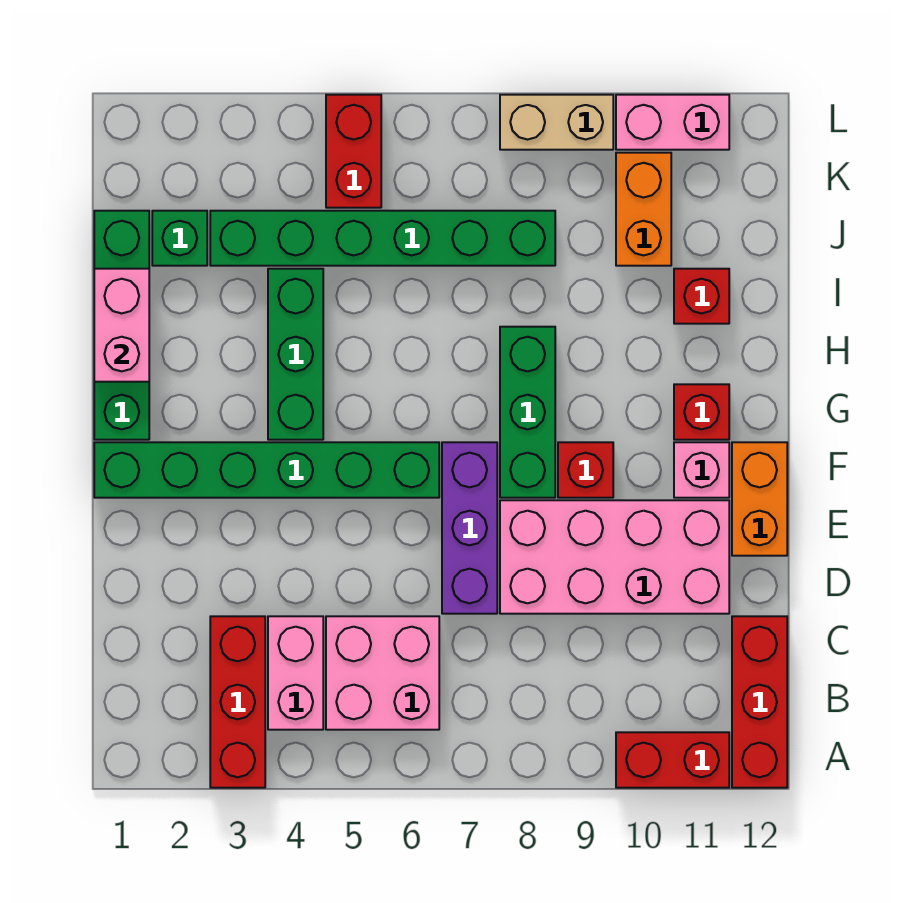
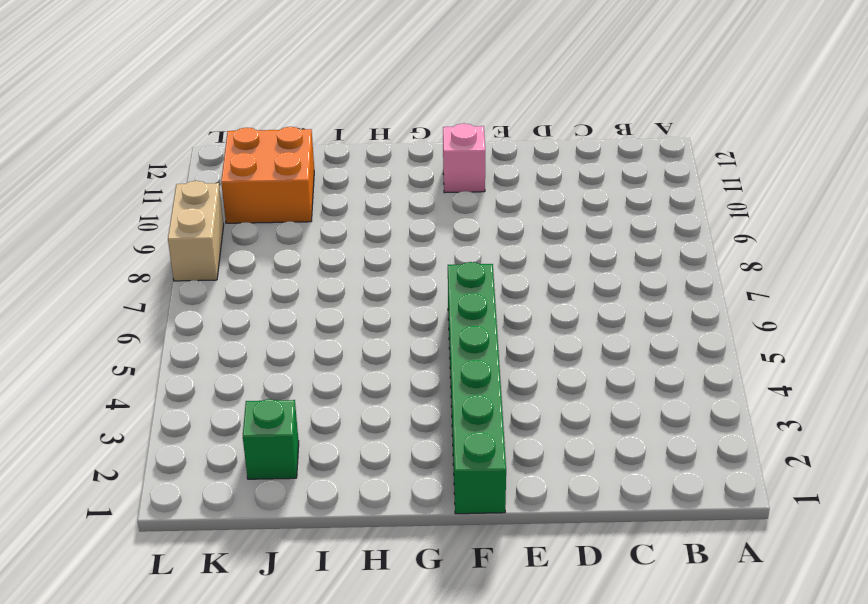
orange 2x2 brick [221,127,314,223] -> orange 1x2 brick [616,153,671,266]
none -> red 1x3 brick [210,616,265,788]
none -> red 1x2 brick [616,732,729,788]
none -> red 1x3 brick [732,616,787,788]

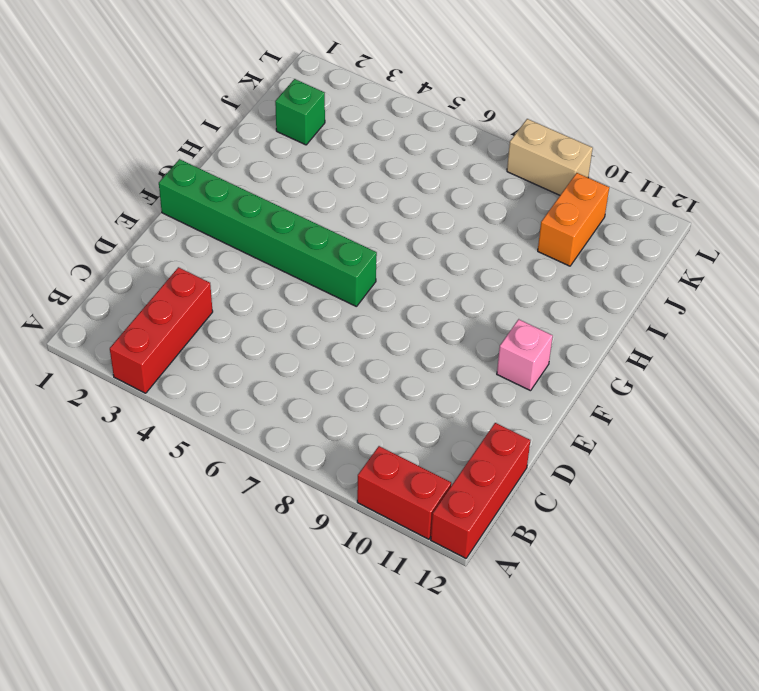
none -> pink 1x2 brick [268,616,323,730]
none -> pink 2x2 brick [326,616,439,730]
none -> purple 1x3 brick [442,442,497,614]

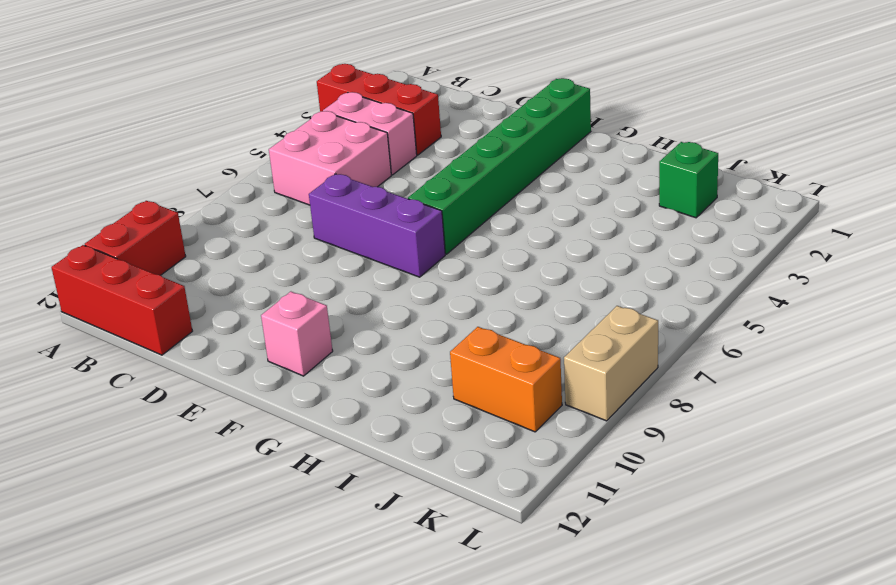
none -> pink 2x4 brick [500,500,729,614]
none -> orange 1x2 brick [732,442,787,556]
none -> green 1x3 brick [500,327,555,498]

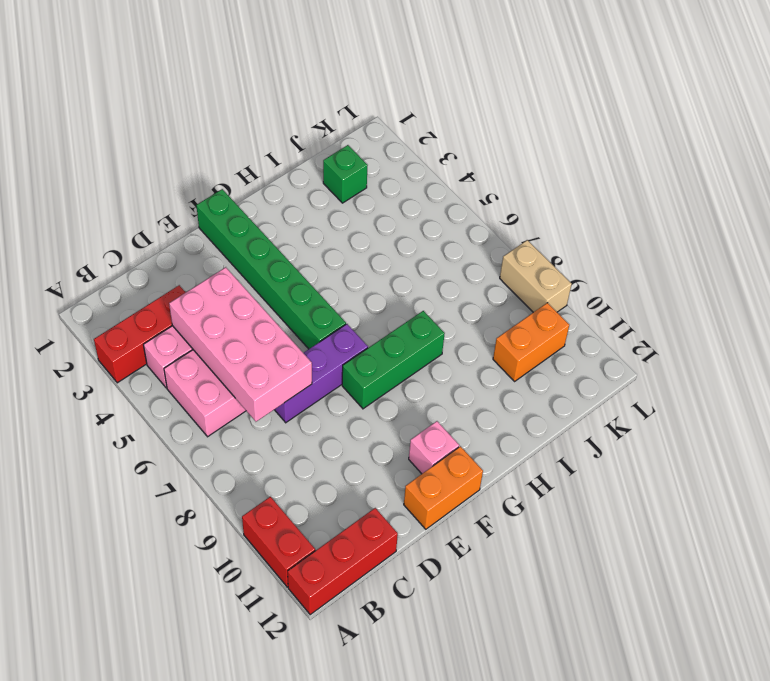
pink 2x4 brick [169,267,312,422] -> pink 2x4 brick moved to [500,500,729,614]
none -> red 1x1 brick [558,442,613,498]
none -> green 1x4 brick [94,211,149,440]
none -> green 1x3 brick [268,269,323,440]

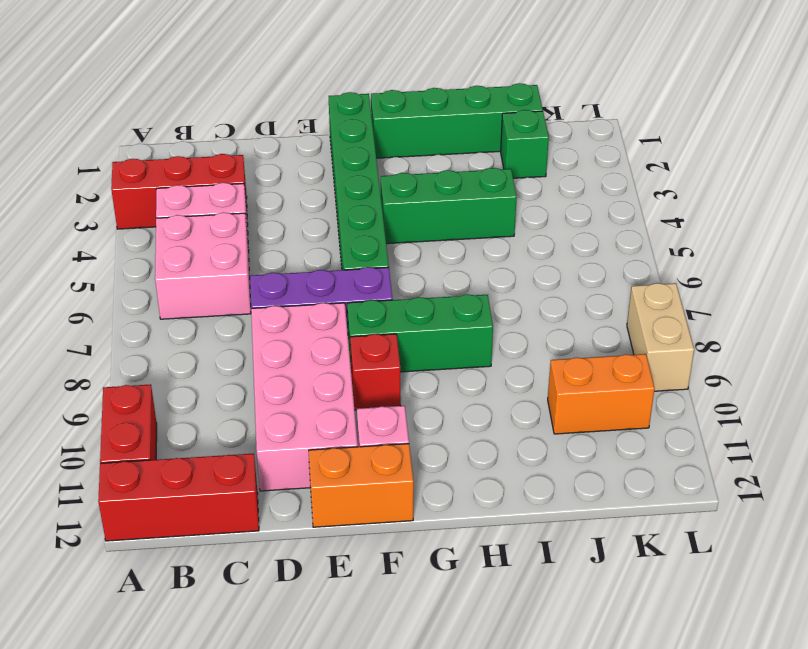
none -> red 1x1 brick [674,384,729,440]
none -> red 1x1 brick [674,269,729,324]
none -> green 1x6 brick [210,211,555,266]

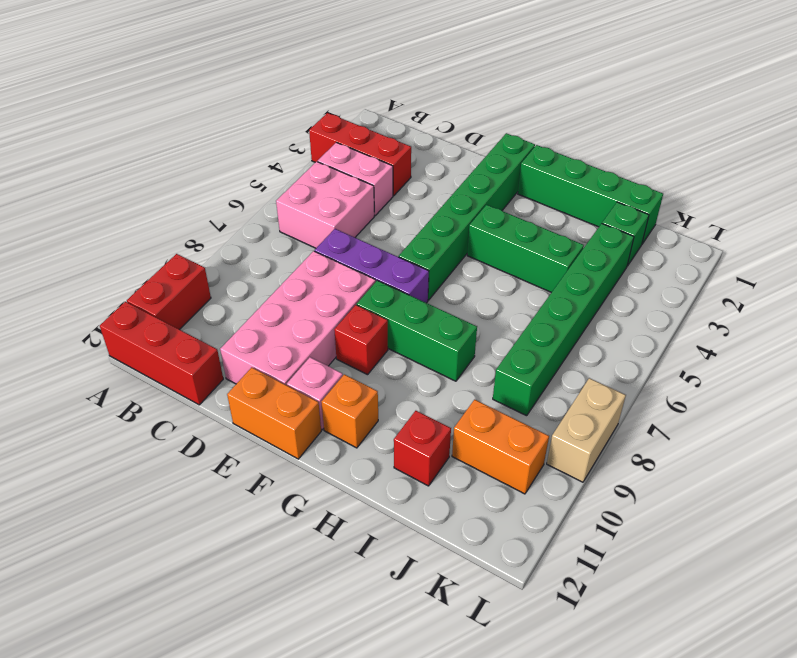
orange 1x1 brick [322,374,378,448] -> red 1x1 brick [674,384,729,440]
none -> red 1x2 brick [326,95,381,208]
none -> pink 1x2 brick [616,95,729,150]
none -> pink 1x2 brick [94,269,149,382]

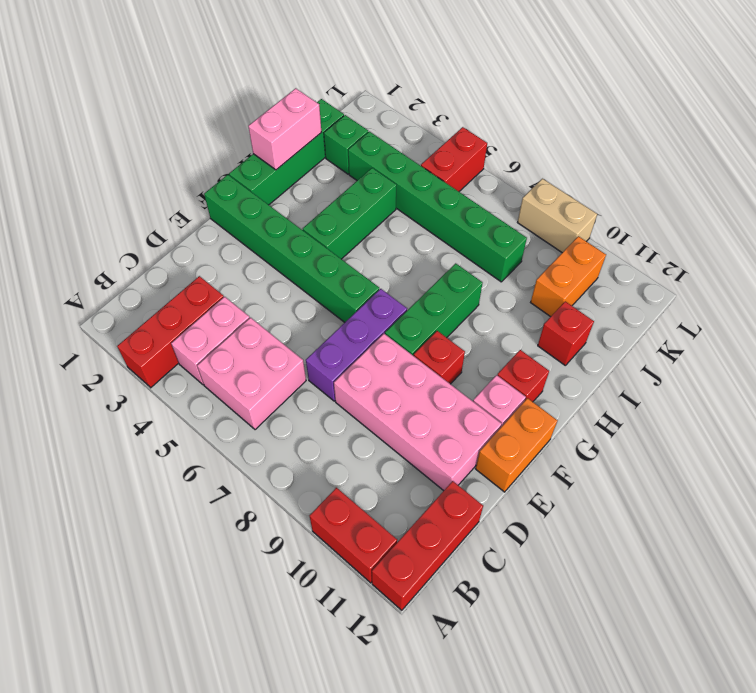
none -> pink 1x2 brick [616,95,729,150]

